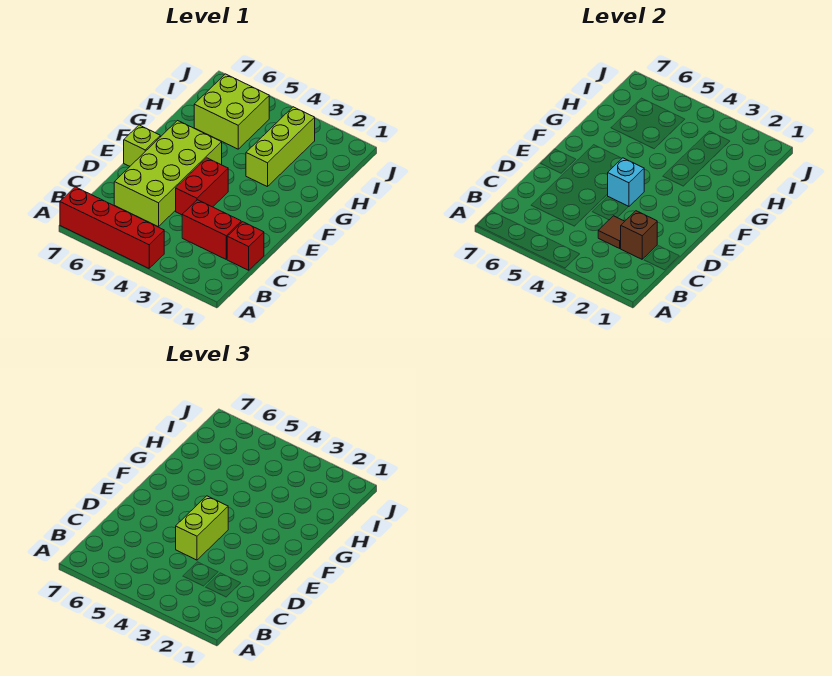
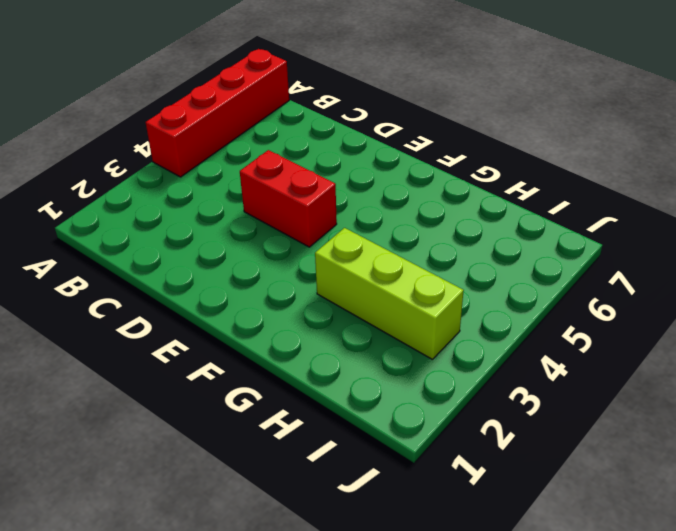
none -> red 1x1 brick [227,222,264,270]
none -> red 1x2 brick [182,200,241,259]
none -> lime 2x4 brick [114,121,222,227]

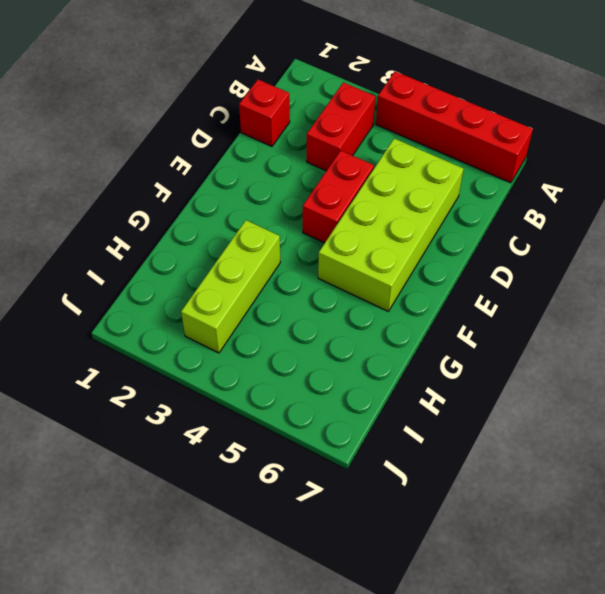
red 1x2 brick [307,82,376,171] -> red 1x2 brick turned to [182,200,241,259]
none -> lime 1x1 brick [124,125,160,166]
none -> lime 2x2 brick [194,74,269,149]
none -> brown 1x1 brick [621,211,657,259]

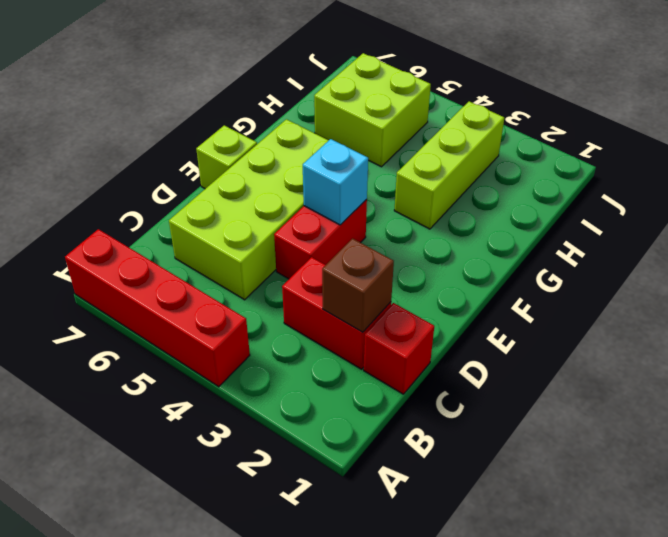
none -> brown 1x1 tile [598,216,625,248]
none -> lime 1x2 brick [176,496,228,560]

